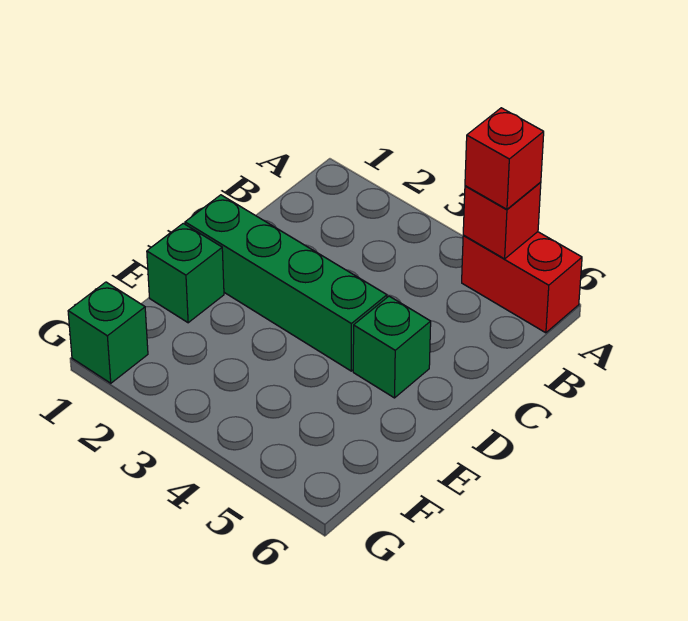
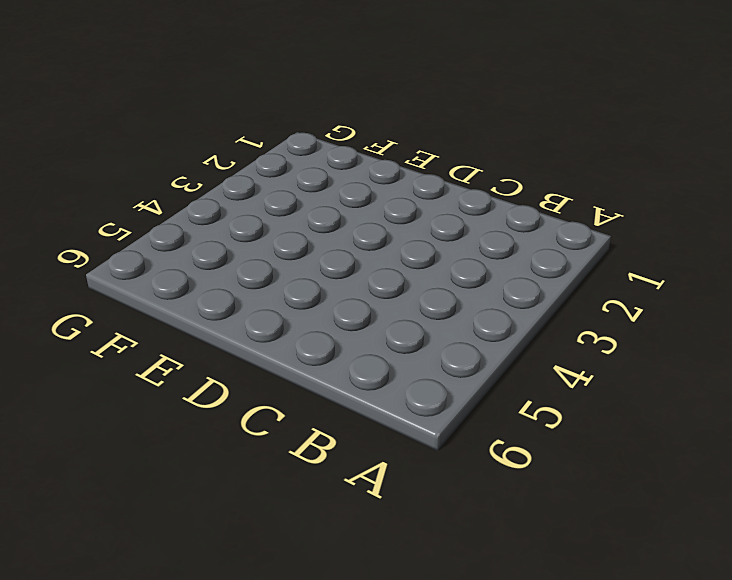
none -> red 1x2 brick [462,232,582,333]
none -> green 1x4 brick [185,195,387,371]

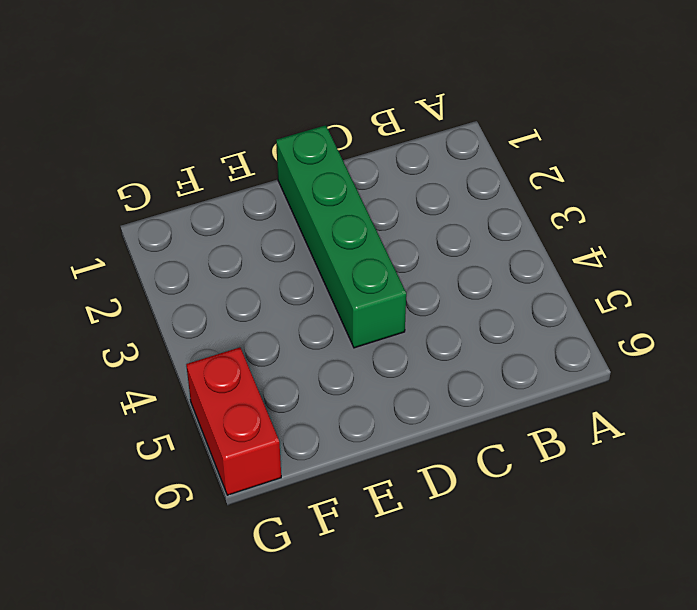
red 1x2 brick [186,347,281,495] -> red 1x2 brick moved to [462,232,582,333]
none -> green 1x1 brick [353,296,431,398]
none -> green 1x1 brick [147,223,224,323]

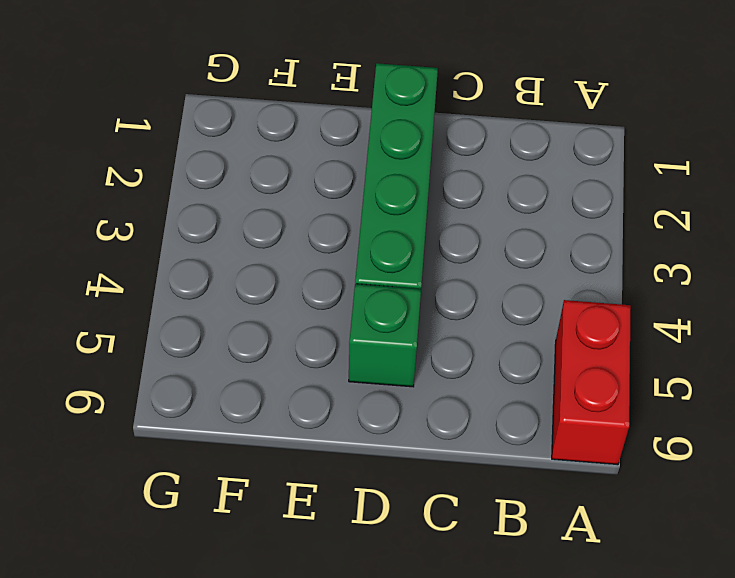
none -> green 1x1 brick [147,223,224,323]
none -> green 1x1 brick [68,282,148,383]

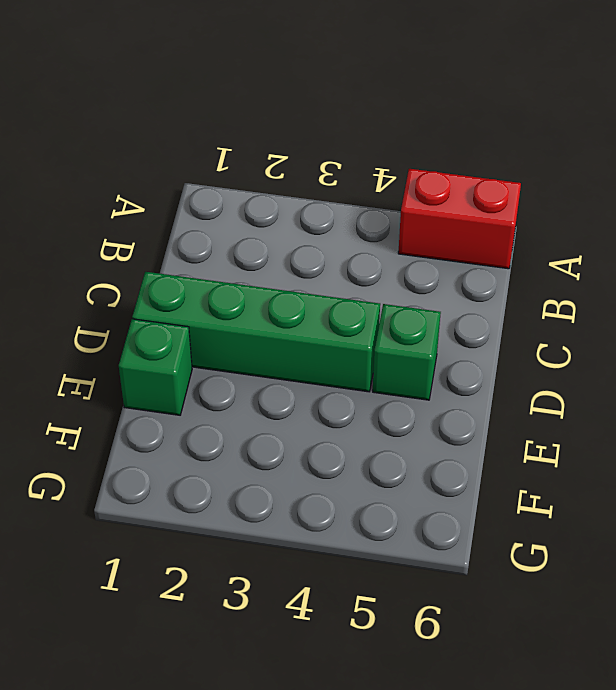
none -> green 1x1 brick [68,282,148,383]
none -> red 1x1 brick [463,182,541,259]

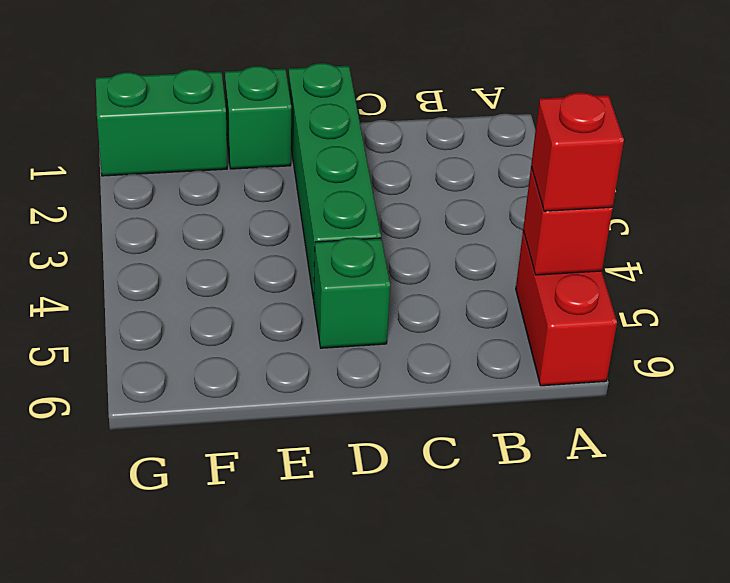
green 1x2 brick [96,69,227,176] -> green 1x1 brick [68,282,148,383]

